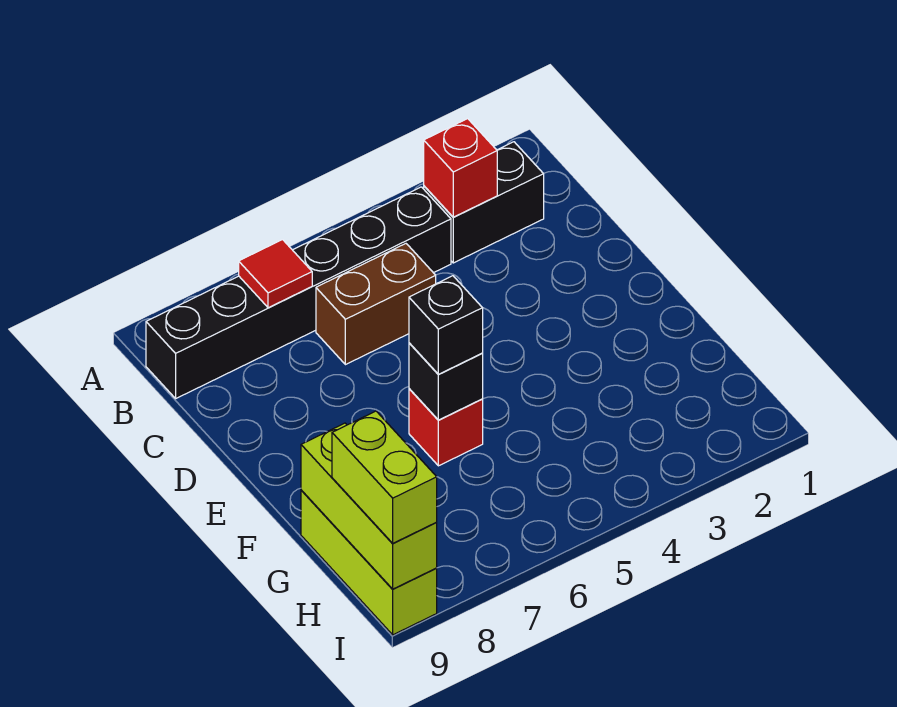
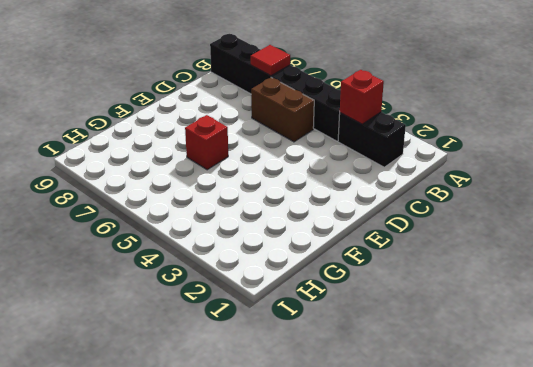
none -> lime 1x3 brick [301,490,437,635]
none -> black 1x1 brick [409,343,483,420]

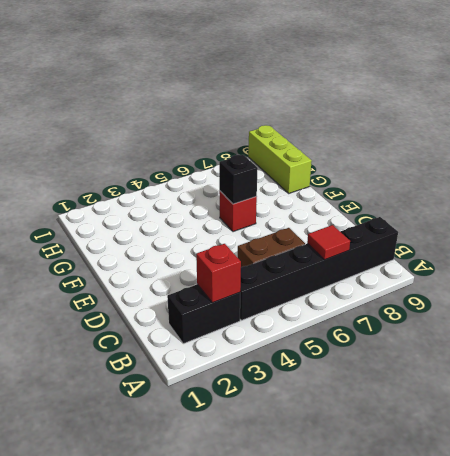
none -> lime 1x3 brick [301,423,437,589]
none -> black 1x1 brick [409,276,483,375]

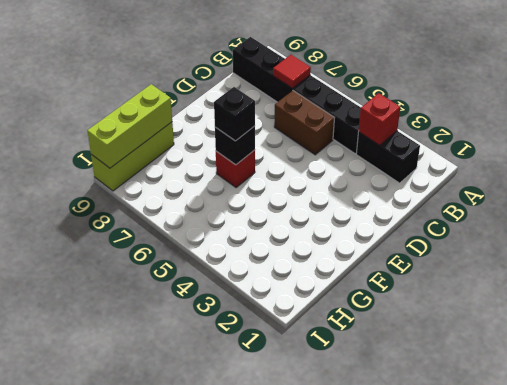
none -> lime 1x2 brick [332,411,437,543]

